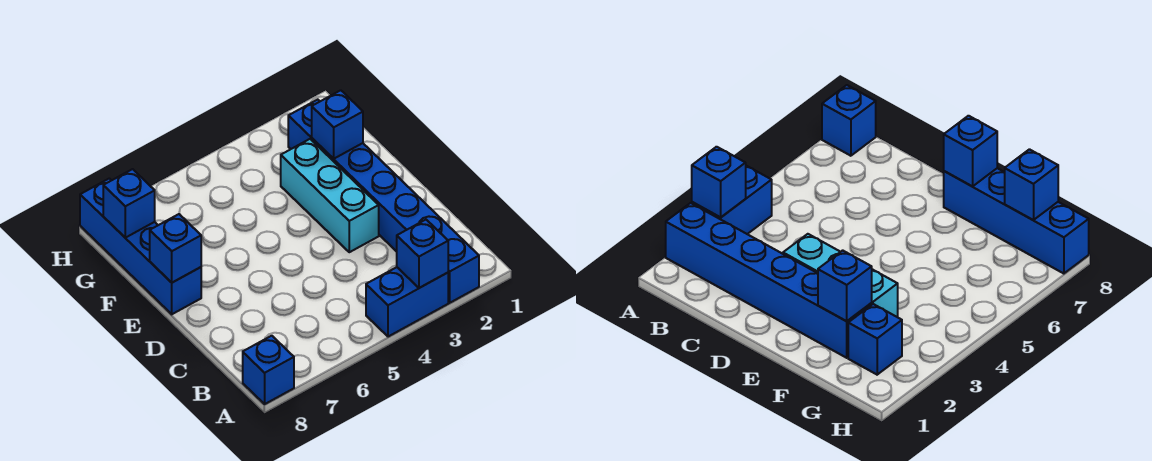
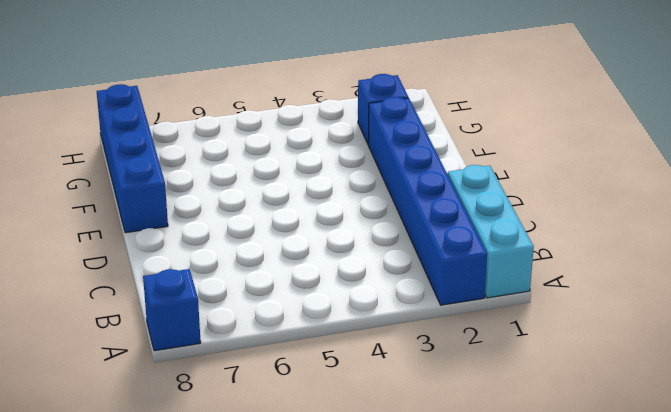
cyan 1x3 brick [448,165,534,298] -> cyan 1x3 brick moved to [281,139,379,252]
none -> blue 1x2 brick [366,267,448,337]
none -> blue 1x1 brick [397,220,448,288]

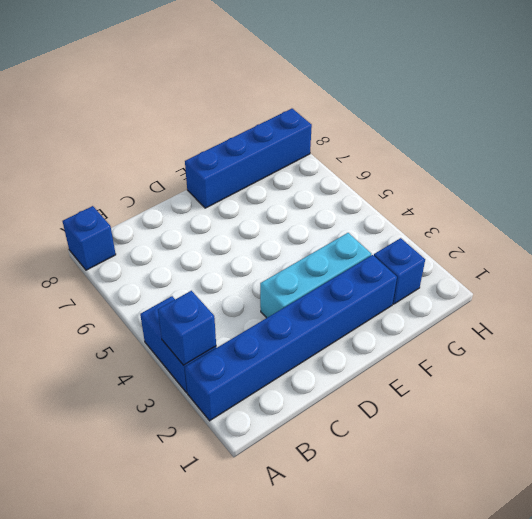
none -> blue 1x1 brick [150,214,201,283]
none -> blue 1x1 brick [312,90,363,159]

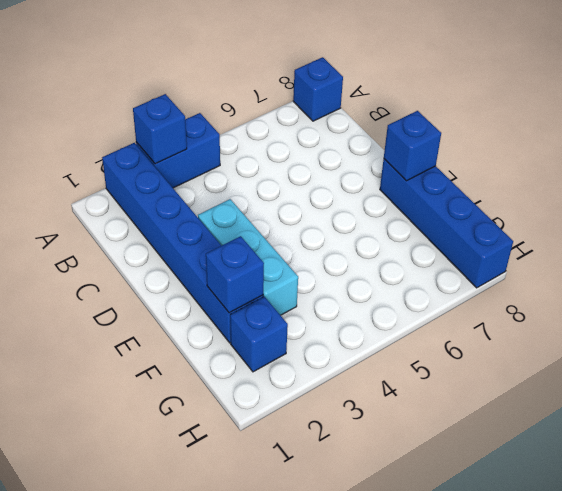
none -> blue 1x1 brick [103,169,155,238]

